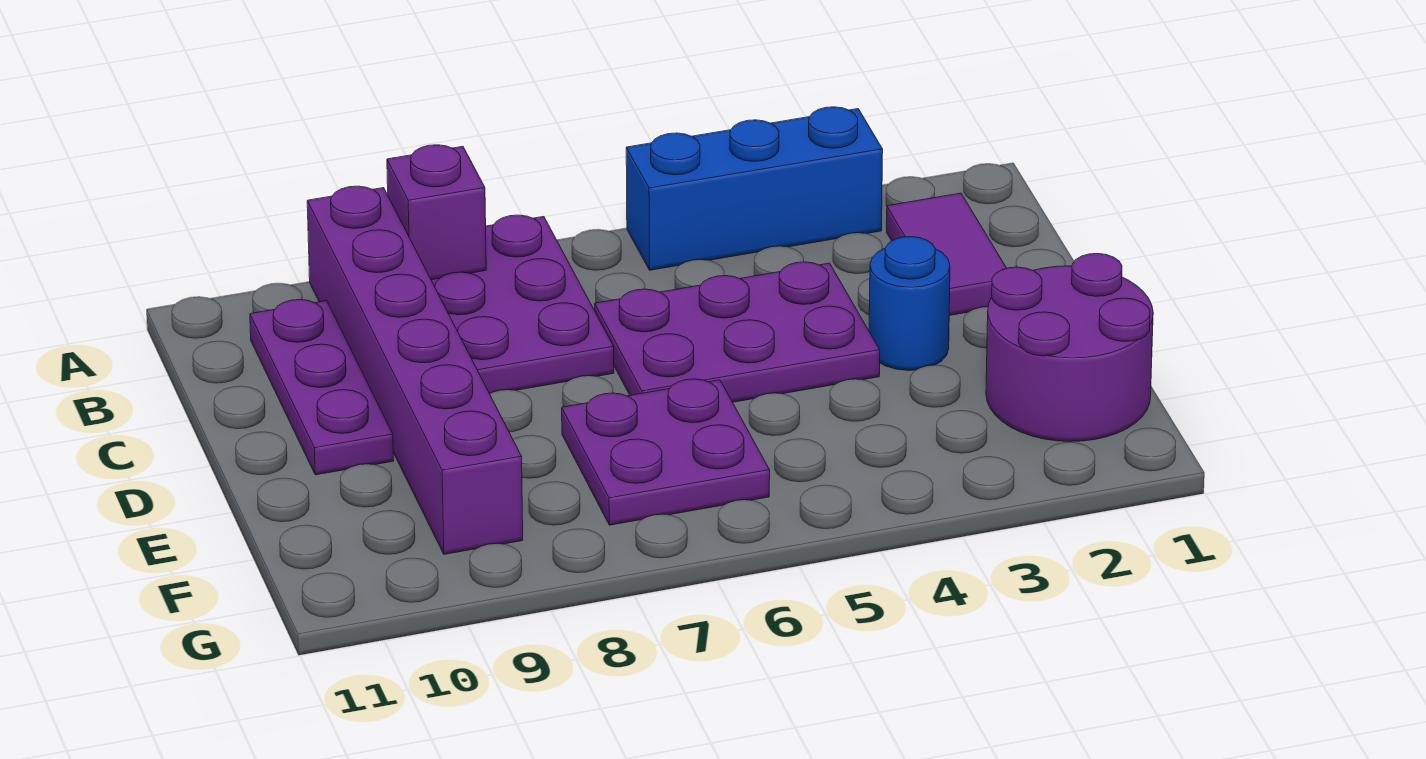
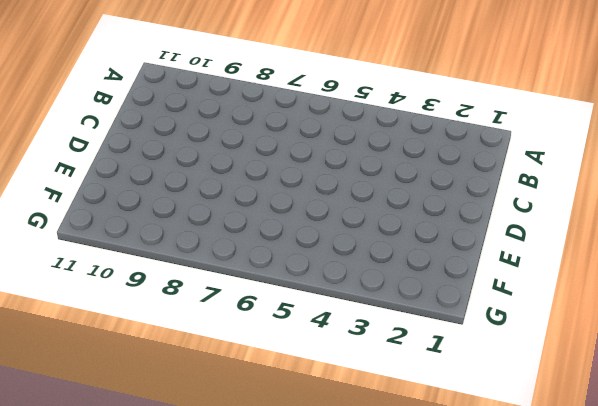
none -> blue 1x3 brick [626,107,883,270]
none -> purple 2x3 plate [431,215,614,394]

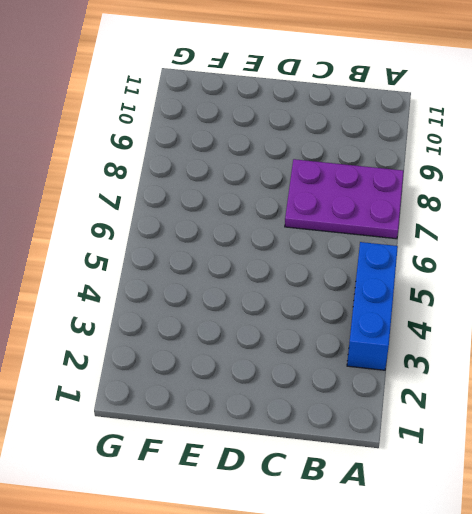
none -> purple 1x6 brick [307,186,523,554]
none -> purple 1x2 tile [887,193,1007,315]

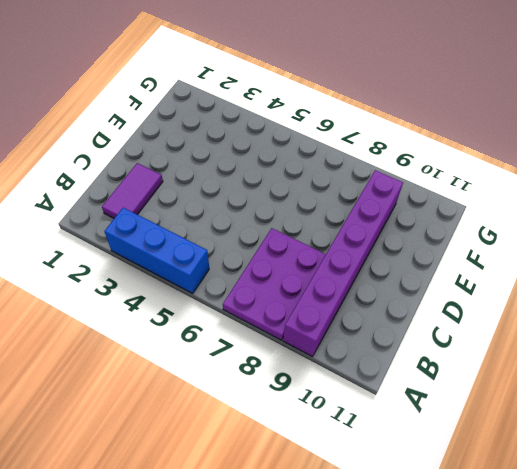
none -> purple 1x3 plate [250,300,394,475]
none -> purple 2x3 plate [595,262,880,402]

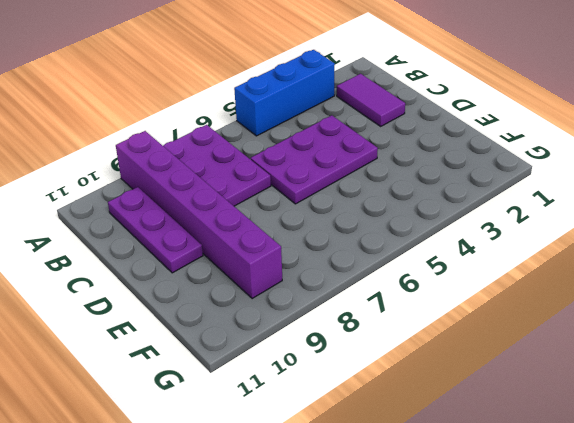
none -> blue 1x1 round brick [869,237,950,370]
none -> purple 2x2 round brick [986,254,1153,442]

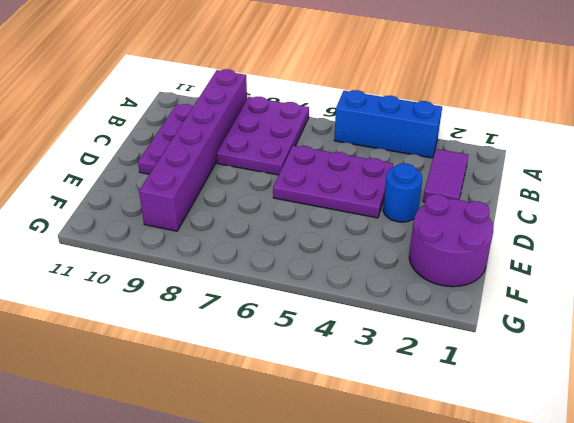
none -> purple 2x2 plate [562,379,770,525]
none -> purple 1x1 brick [387,145,486,280]

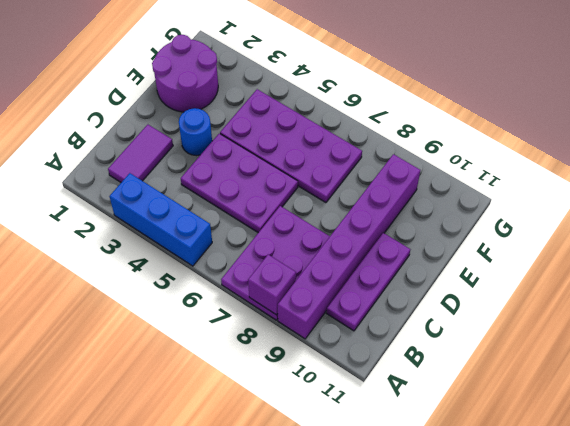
purple 2x4 plate [220,89,362,203] -> purple 2x2 plate [562,379,770,525]

